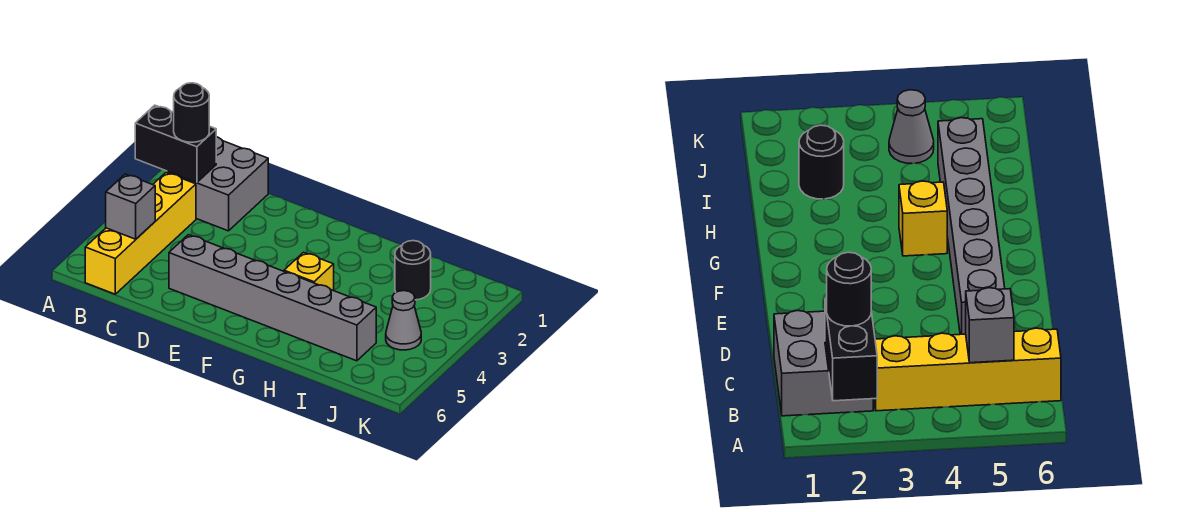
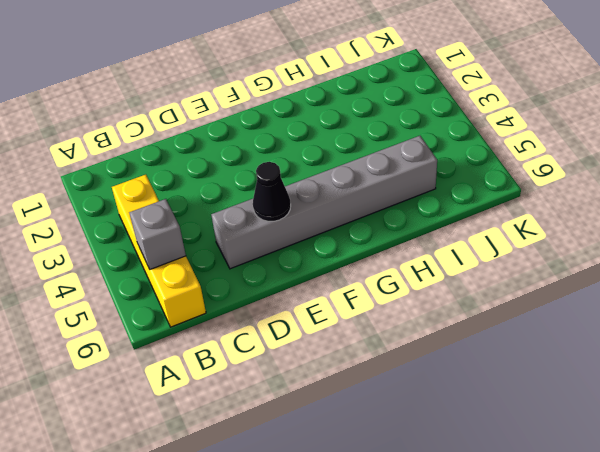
black 1x1 cone [253,162,291,221] -> none
none -> grey 2x2 brick [167,137,268,231]
none -> yellow 1x1 brick [284,252,334,291]

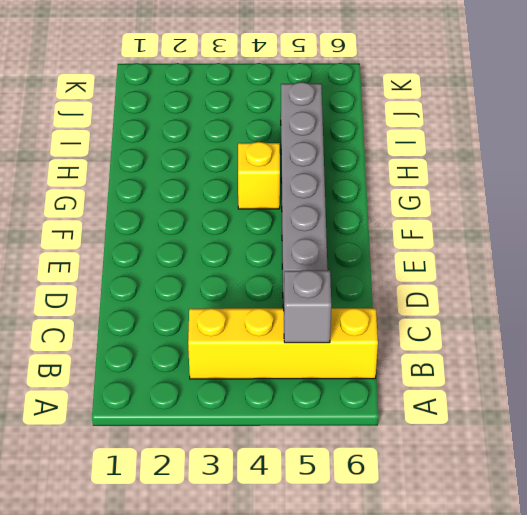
none -> grey 2x2 brick [167,137,268,231]
none -> black 1x1 round brick [395,241,431,300]

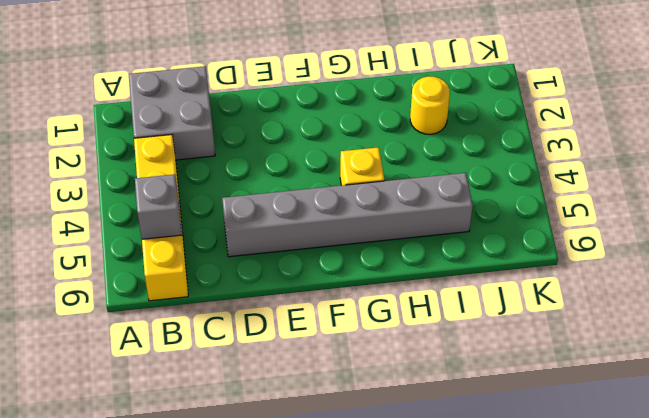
yellow 1x1 round brick [410,76,450,134] -> black 1x1 round brick [395,241,431,300]
none -> grey 1x1 cone [386,291,421,350]
none -> black 1x2 brick [135,105,216,183]

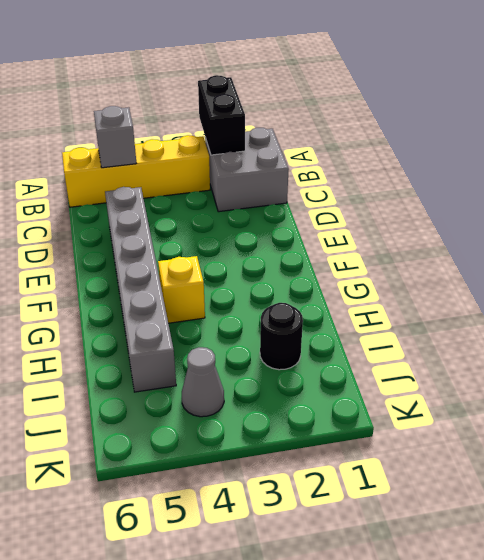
none -> black 1x1 round brick [174,83,209,142]

